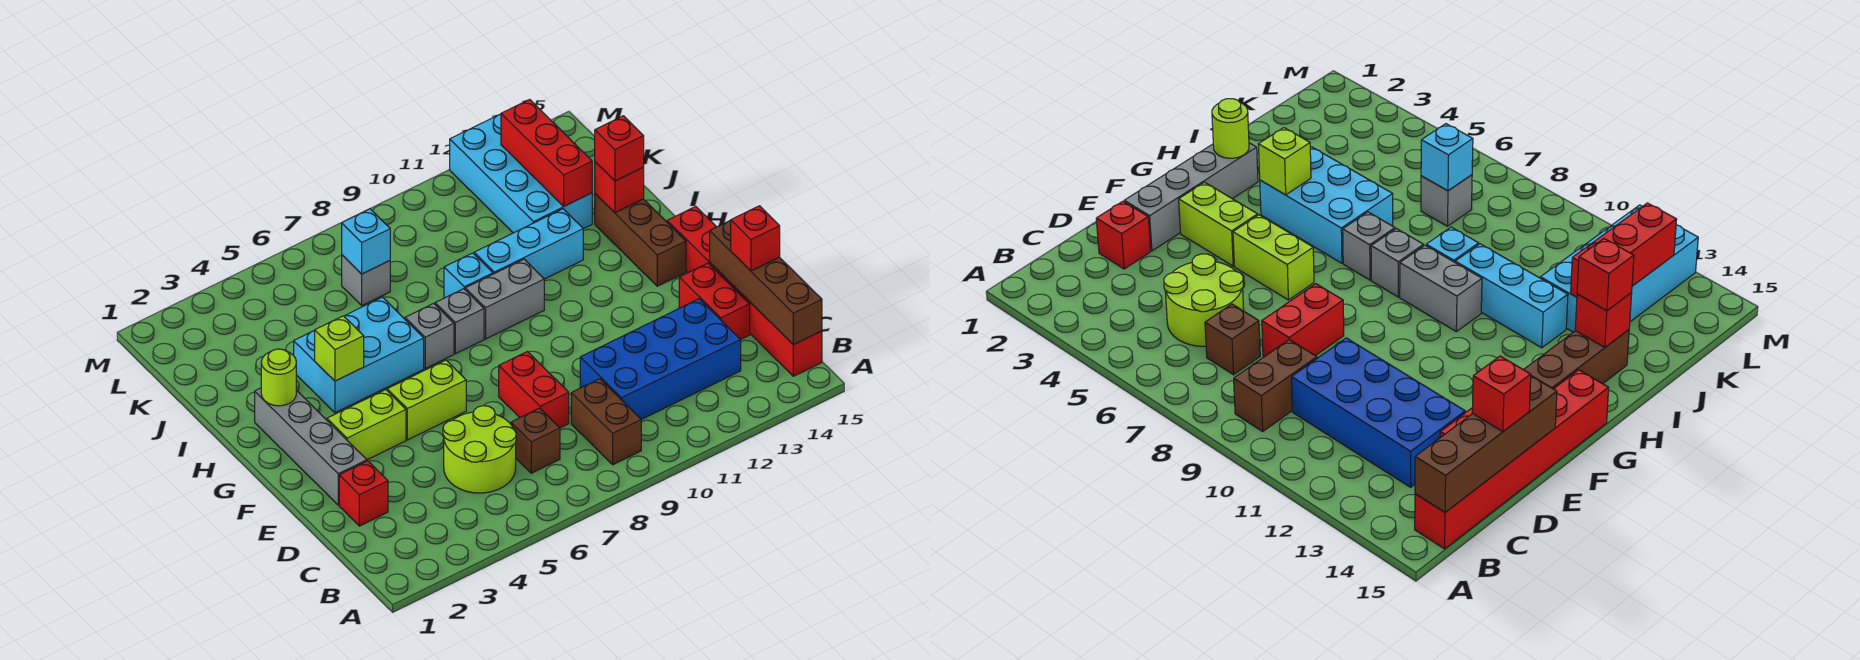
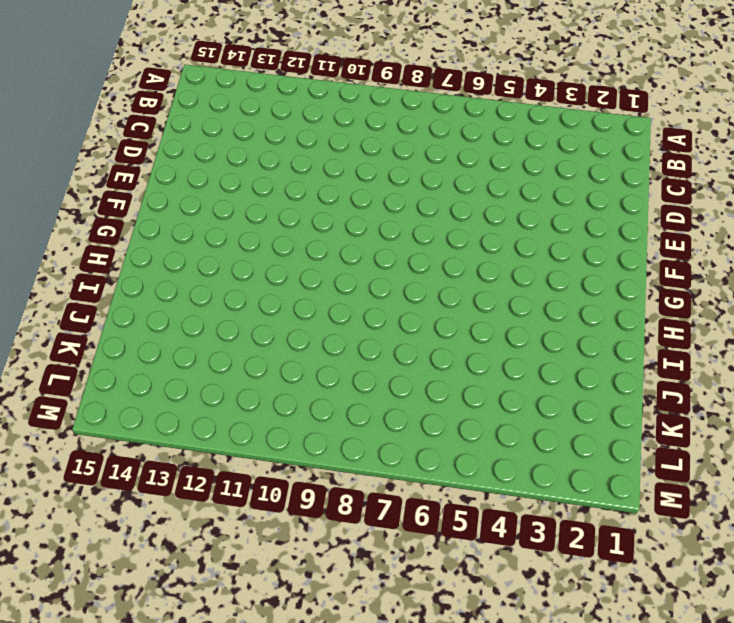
none -> brown 1x2 brick [571,379,641,465]
none -> red 1x6 brick [667,207,822,376]
none -> lime 2x2 round brick [443,406,516,493]

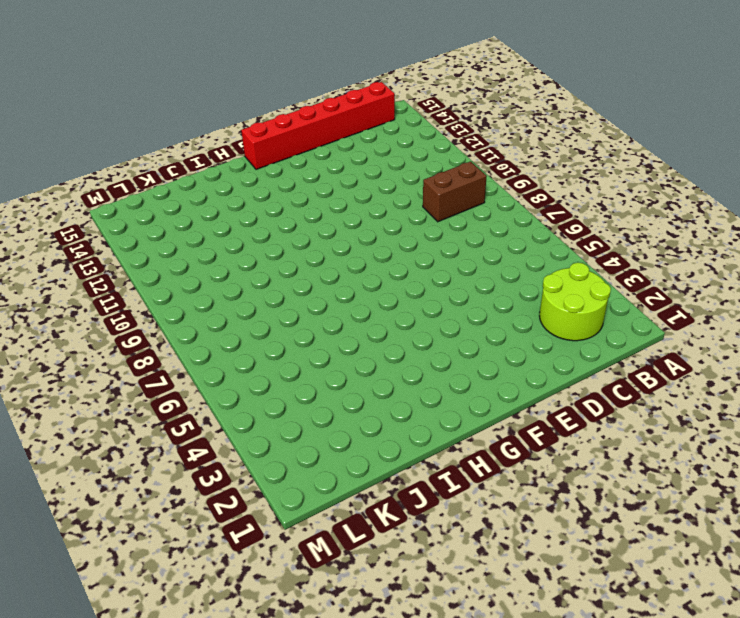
lime 2x2 round brick [540,263,611,341] -> lime 2x2 round brick moved to [443,406,516,493]
none -> brown 1x1 brick [511,408,560,473]
none -> blue 2x4 brick [580,299,741,420]
none -> red 1x1 brick [339,461,388,526]

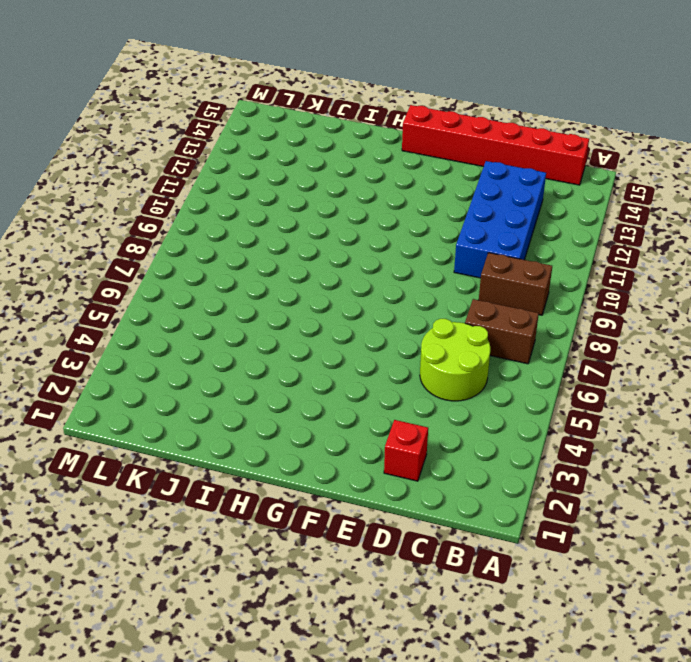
brown 1x2 brick [465,299,539,364] -> brown 1x1 brick [511,408,560,473]
none -> red 1x2 brick [499,352,569,428]
none -> red 1x2 brick [679,263,750,339]
none -> grey 1x4 brick [255,388,367,505]

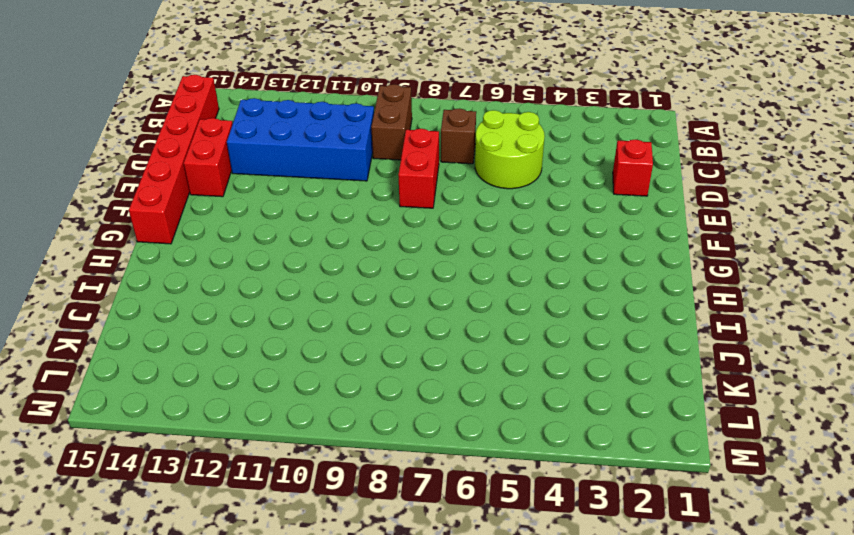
none -> grey 1x4 brick [255,388,367,505]
none -> lime 1x2 brick [327,390,406,460]
none -> lime 1x2 brick [387,360,466,440]

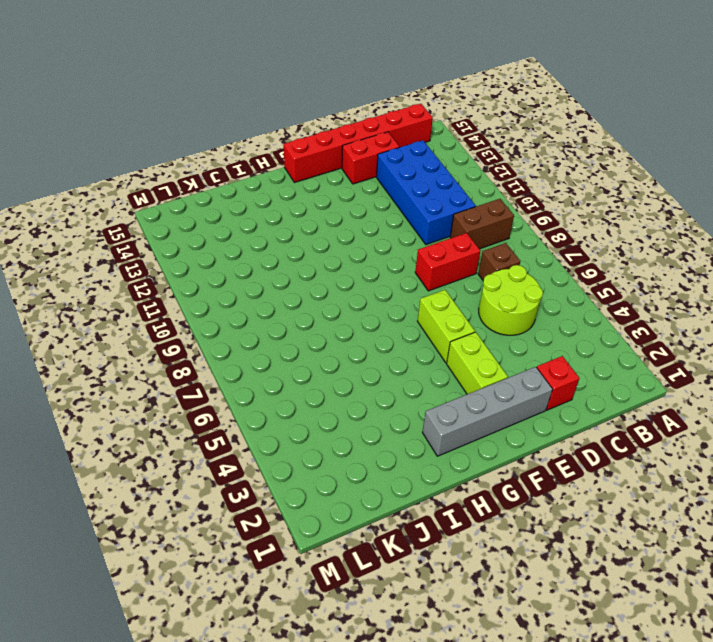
none -> brown 1x3 brick [595,194,686,286]
none -> cyan 2x3 brick [294,297,424,413]
none -> grey 1x1 brick [405,303,454,368]

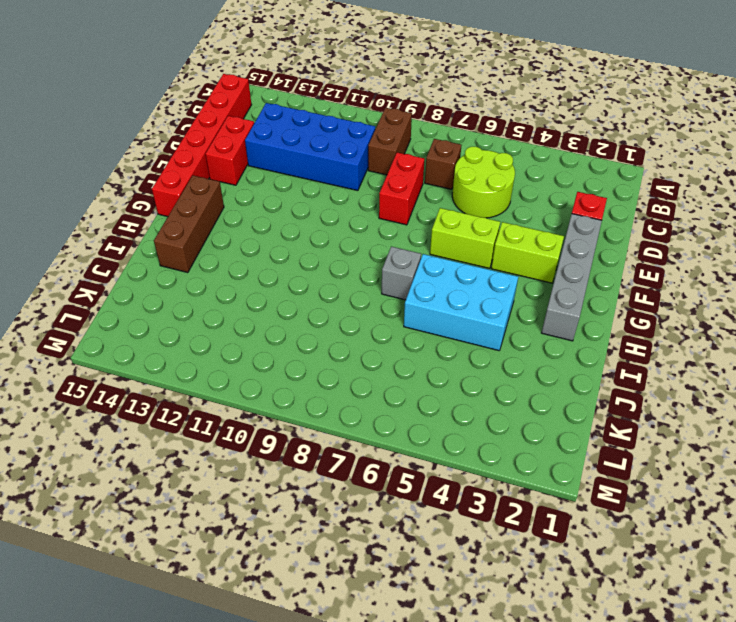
none -> grey 1x1 brick [435,289,484,354]
none -> grey 1x2 brick [465,259,544,339]
none -> cyan 1x1 brick [444,253,493,298]

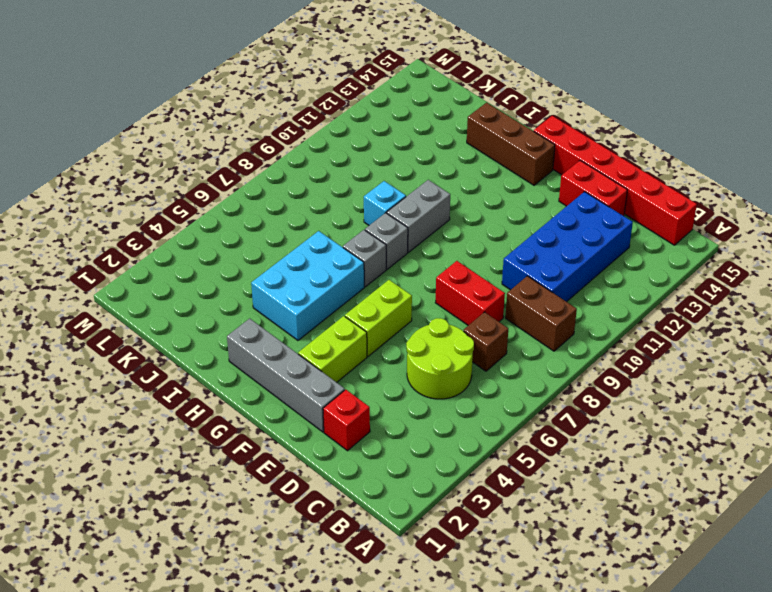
none -> cyan 1x3 brick [474,209,583,279]
none -> cyan 2x4 brick [450,114,592,233]
none -> grey 1x1 brick [342,255,390,305]

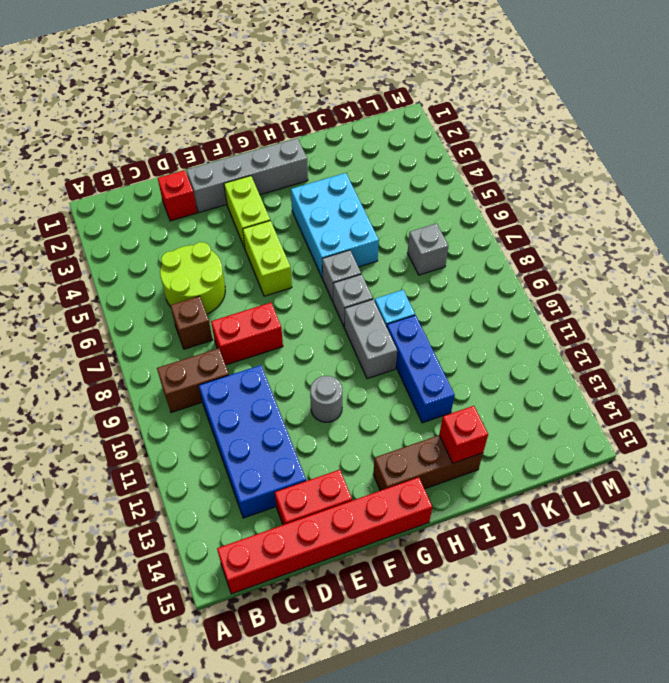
grey 1x1 round brick [310,376,342,422] -> none
blue 1x3 brick [387,315,455,423] -> cyan 1x3 brick [474,209,583,279]
none -> cyan 2x4 brick [450,114,592,233]
none -> brown 1x4 brick [710,220,822,345]
none -> lime 1x1 round brick [261,349,296,406]

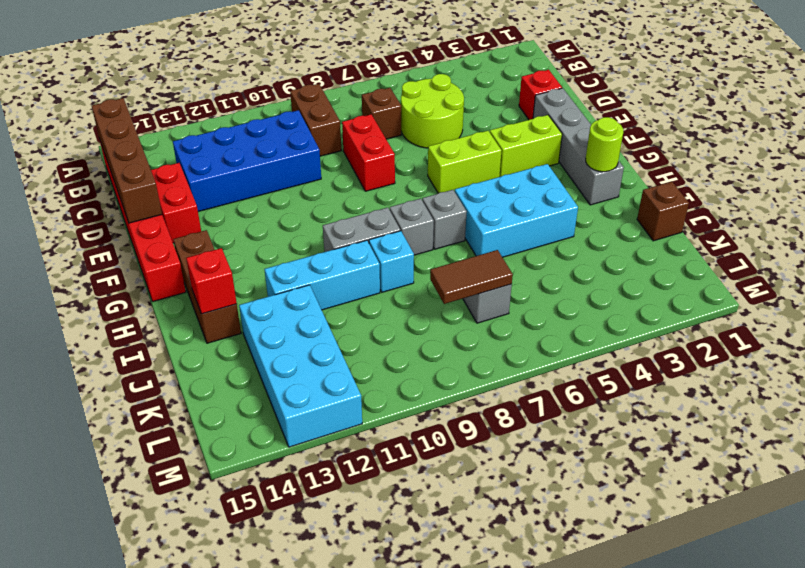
brown 1x1 brick [637,182,689,241] -> none
brown 1x2 tile [430,250,513,304] -> cyan 1x1 brick [342,209,390,274]
none -> lime 1x1 brick [315,316,364,381]
none -> red 1x3 brick [501,99,592,207]
none -> red 1x1 brick [731,206,780,271]

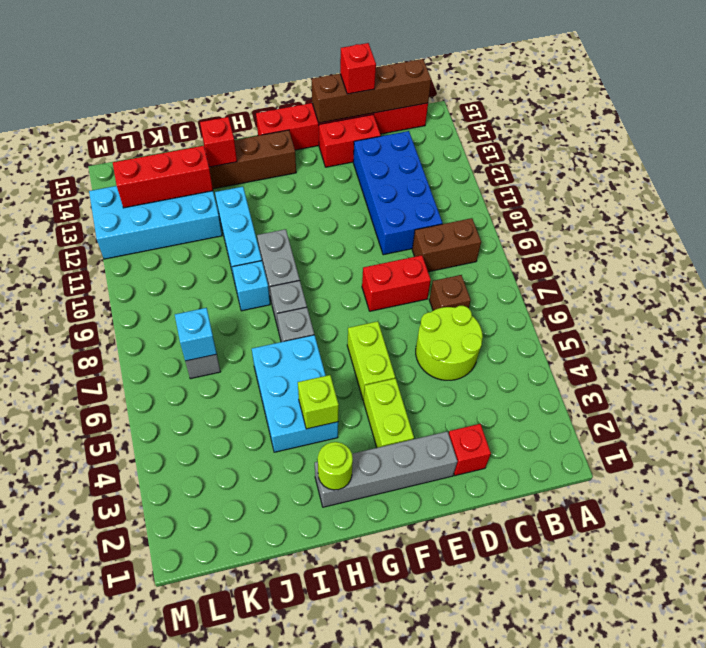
none -> red 1x1 brick [595,116,644,181]

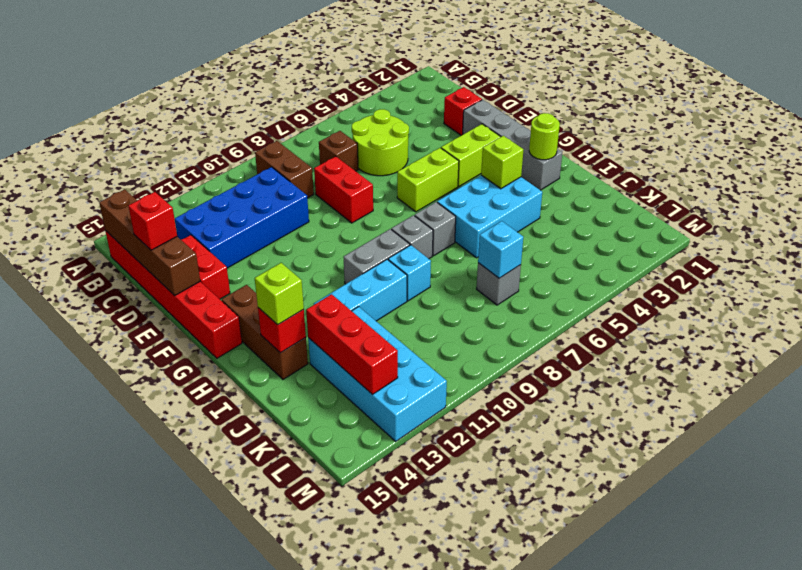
lime 1x1 brick [255,263,304,325] -> red 1x1 brick [595,116,644,181]

